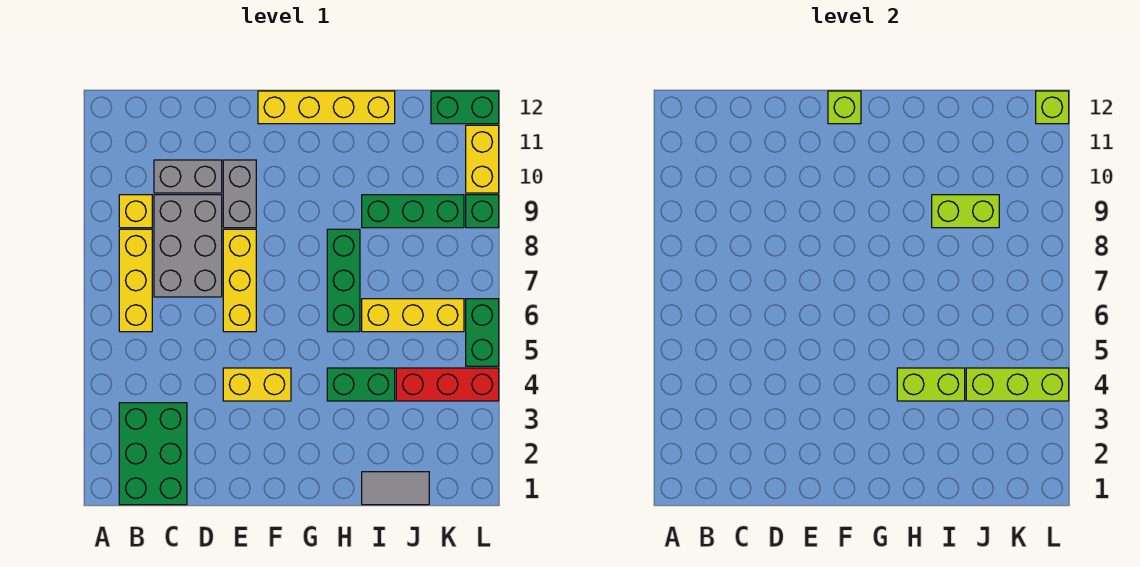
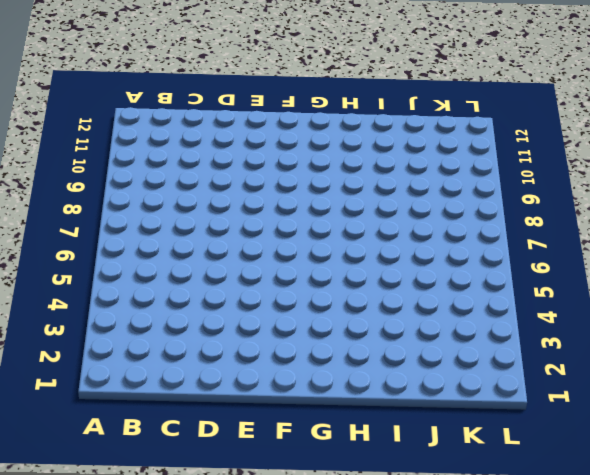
none -> green 2x3 brick [119,403,187,505]
none -> yellow 1x3 brick [119,229,152,332]
none -> yellow 1x1 brick [119,195,152,228]

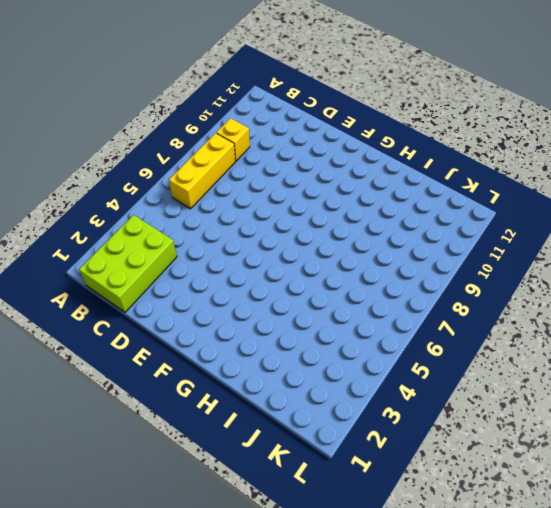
lime 2x3 brick [79,215,177,312] -> green 2x3 brick [119,403,187,505]
none -> grey 2x3 brick [154,195,222,297]
none -> grey 1x2 brick [154,160,222,193]
none -> yellow 1x2 brick [223,368,291,401]

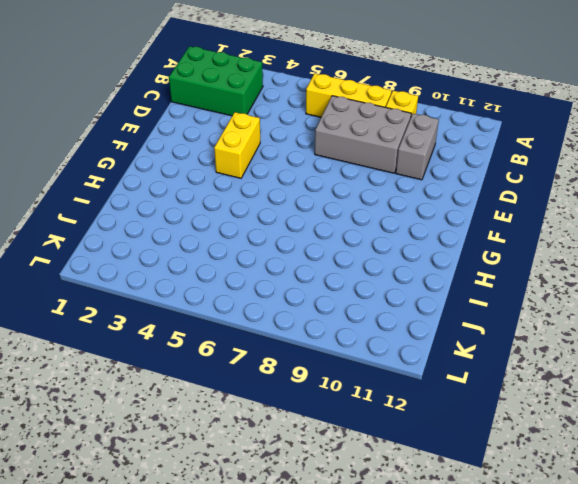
none -> yellow 1x3 brick [223,229,256,332]
none -> grey 1x2 brick [223,160,256,228]
none -> yellow 1x4 brick [258,91,395,124]

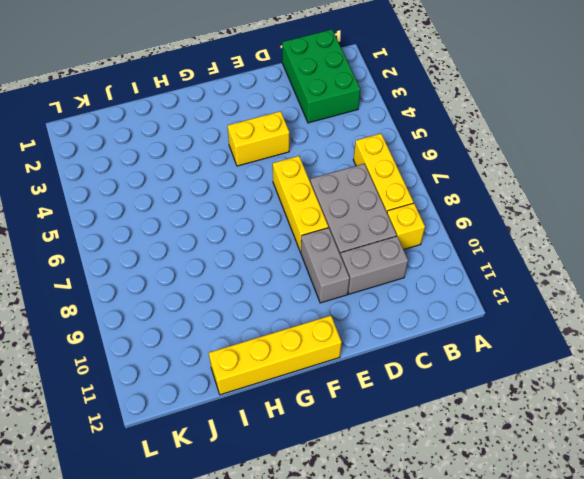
none -> green 1x2 brick [327,368,395,401]
none -> green 1x3 brick [327,229,360,332]
none -> grey 1x2 tile [362,472,429,505]

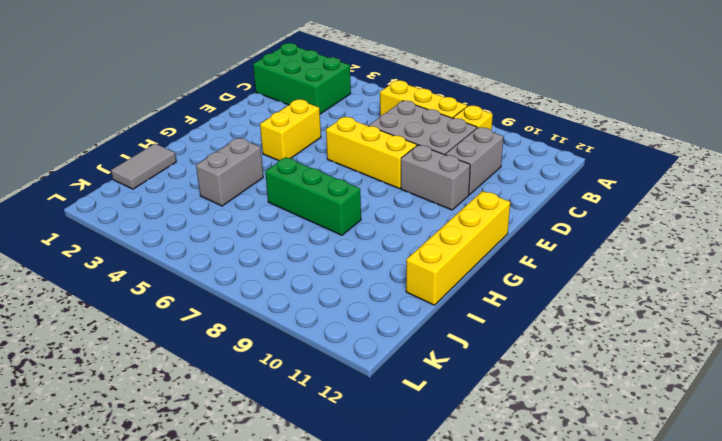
grey 1x2 brick [196,138,263,206] -> green 1x2 brick [327,368,395,401]
none -> yellow 1x3 brick [362,299,464,332]
none -> green 1x3 brick [362,195,464,228]
none -> red 1x3 brick [396,368,499,401]

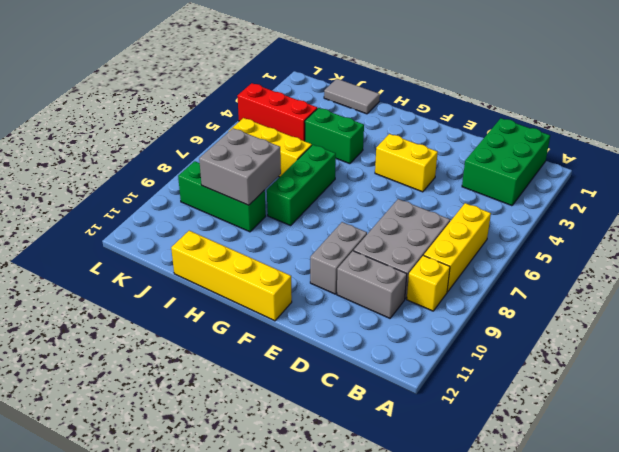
grey 2x2 brick [199,128,281,205] -> lime 1x2 brick [932,195,999,228]
none -> yellow 1x3 brick [223,229,256,332]
none -> green 1x2 brick [431,91,499,124]
none -> green 1x2 brick [466,299,499,366]

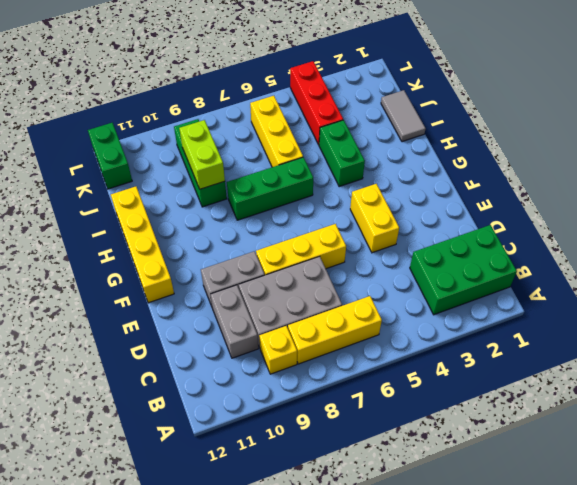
none -> green 1x2 brick [466,299,499,366]
none -> green 1x1 brick [466,195,499,228]
none -> yellow 1x2 brick [466,125,499,193]

